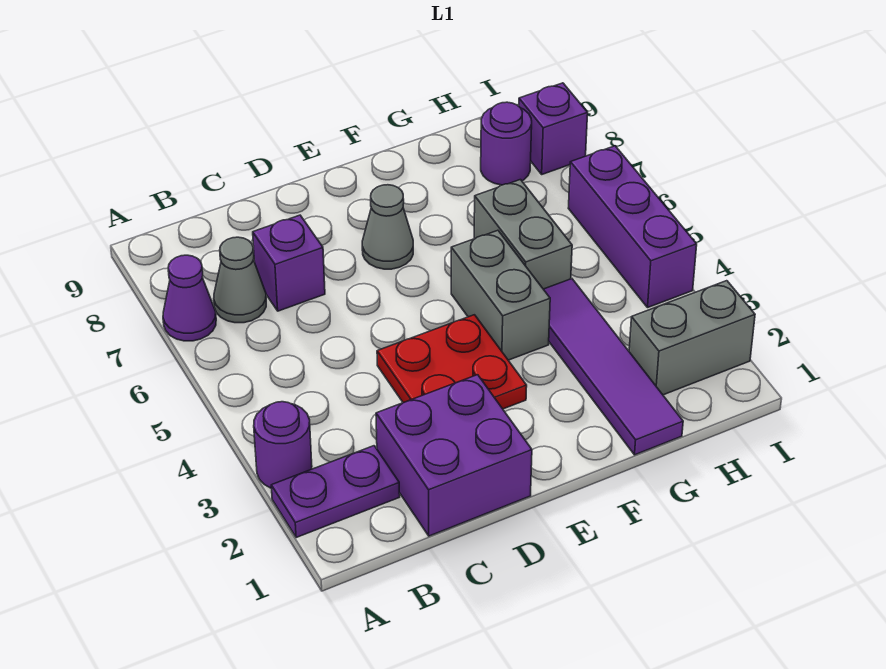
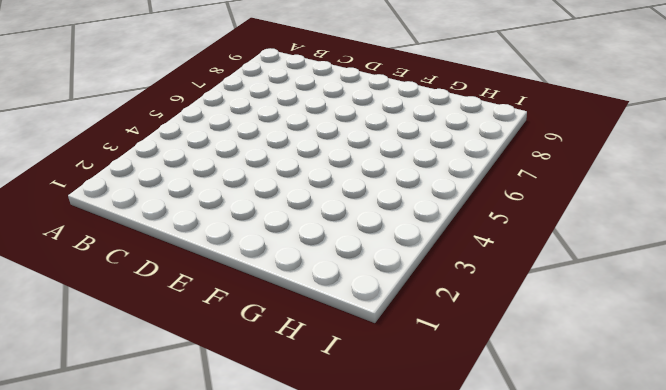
none -> purple 1x2 plate [271,446,400,538]
none -> purple 1x1 round brick [254,402,312,488]
none -> purple 1x1 cone [163,255,216,341]

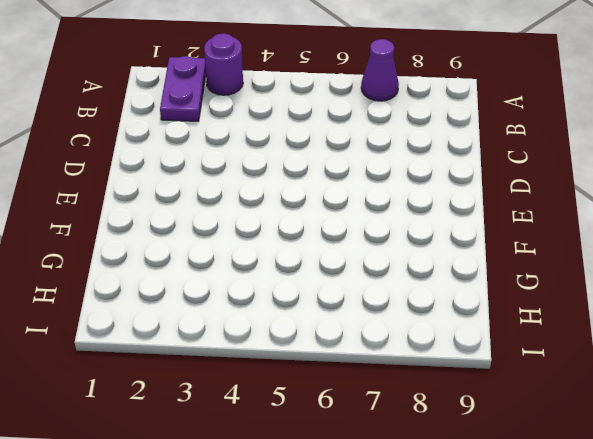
none -> grey 1x1 cone [214,237,266,323]
none -> purple 2x2 brick [376,375,532,536]
none -> purple 1x1 brick [253,215,325,311]

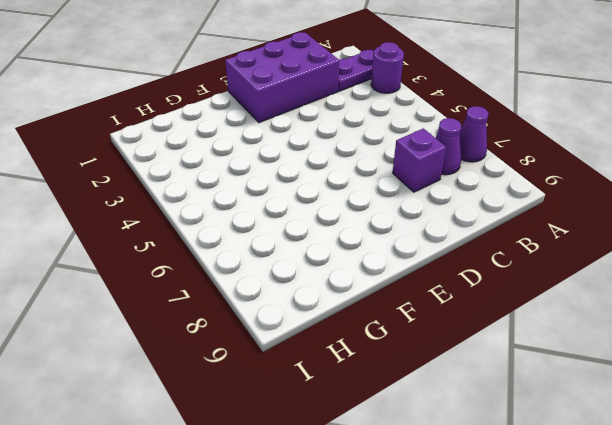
purple 1x1 cone [436,118,461,175] -> grey 1x1 cone [214,237,266,323]
purple 2x3 brick [225,32,339,123] -> purple 2x2 brick [376,375,532,536]
none -> red 2x2 plate [377,315,527,409]
none -> grey 1x1 cone [362,185,413,269]
none -> grey 1x2 brick [451,230,550,360]

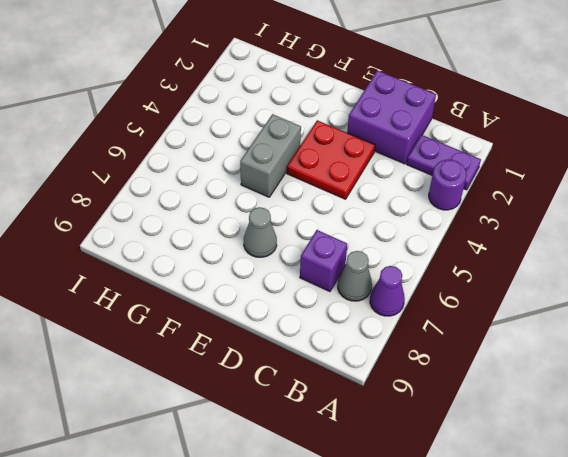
none -> purple 1x4 tile [544,279,683,455]
none -> grey 1x2 brick [474,180,572,289]
none -> grey 1x2 brick [629,281,755,395]

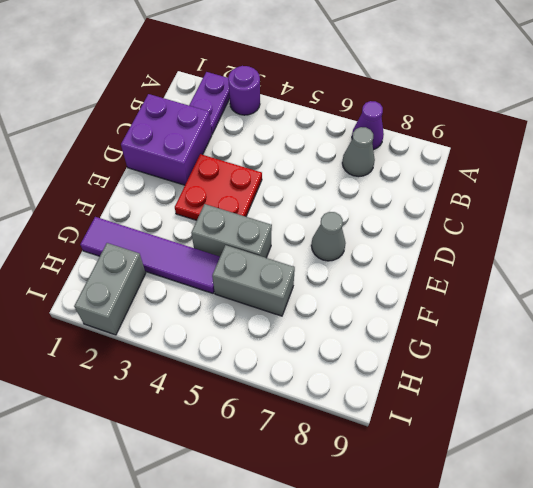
none -> purple 1x1 brick [253,215,325,311]
none -> purple 1x1 round brick [481,102,532,185]
none -> purple 1x3 brick [568,146,697,307]

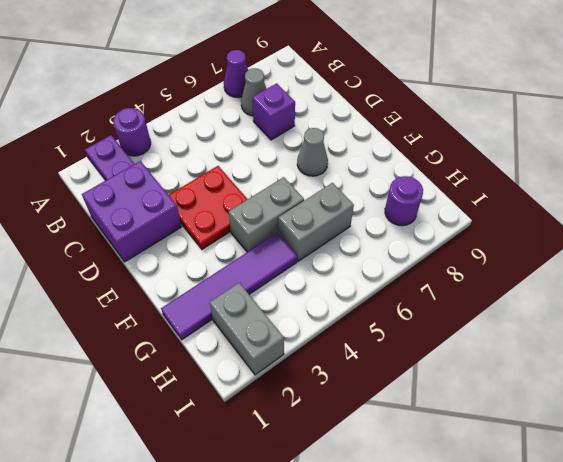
none -> purple 1x3 brick [568,146,697,307]
none -> purple 1x1 brick [519,83,588,174]

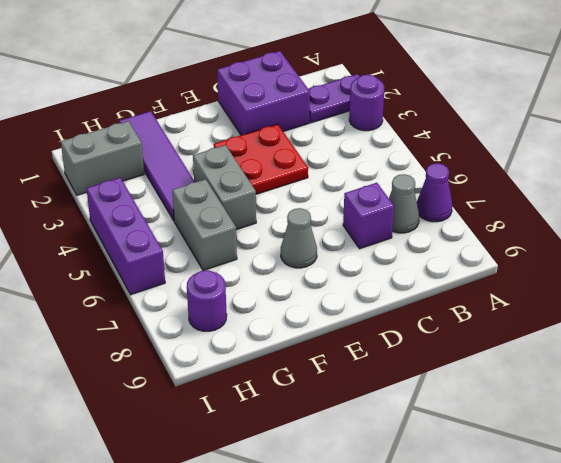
none -> purple 1x1 brick [519,83,588,174]

